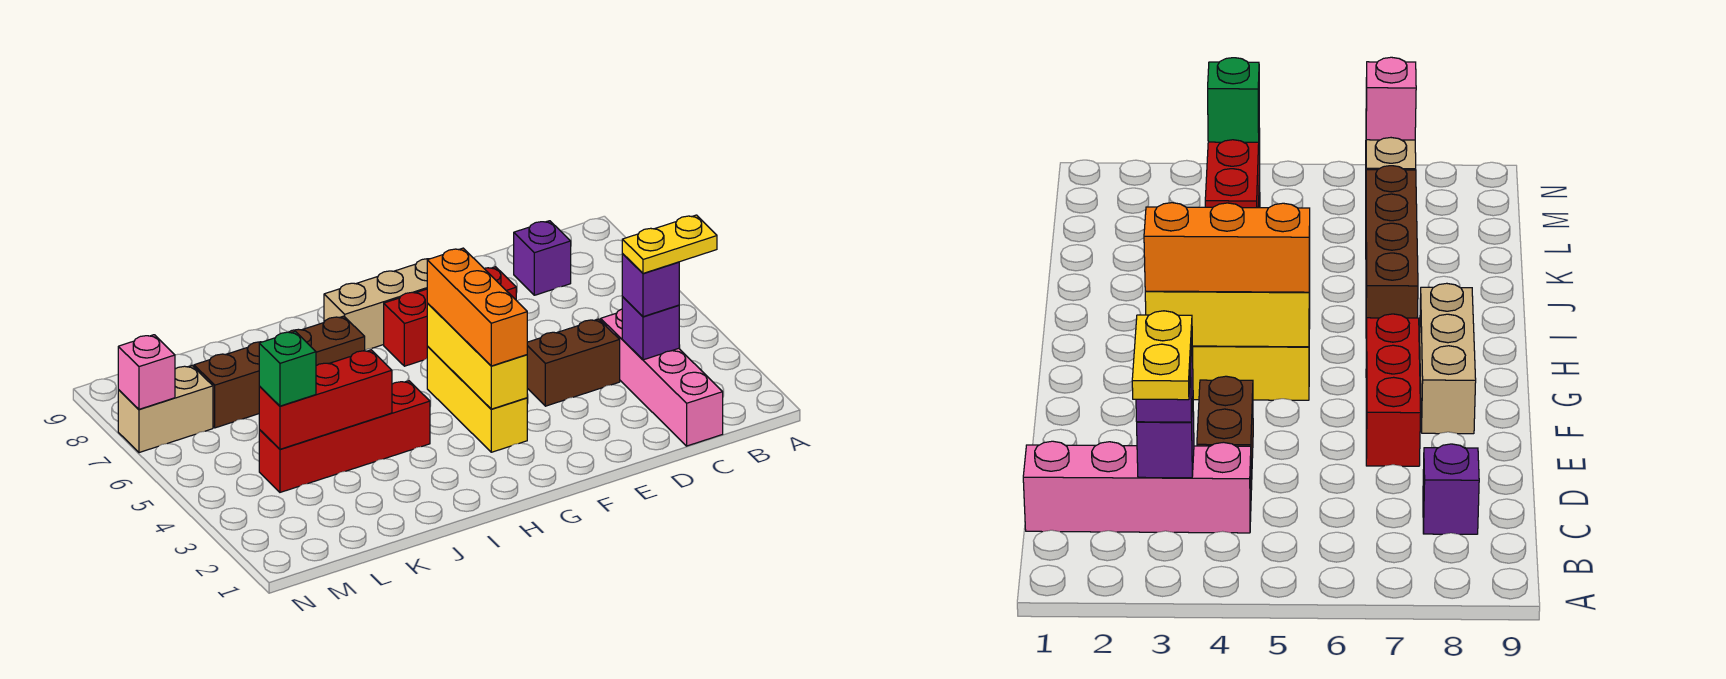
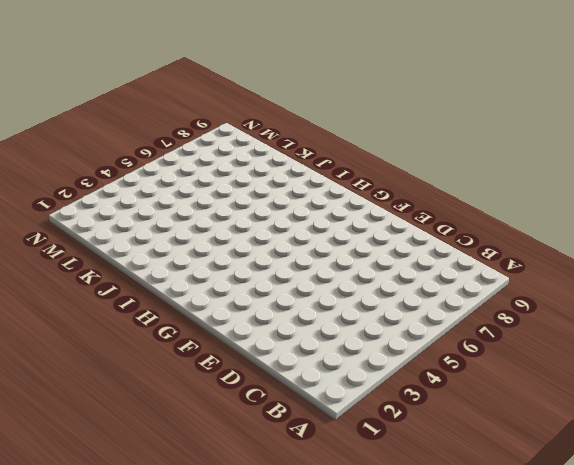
none -> pink 1x4 brick [601,309,723,446]
none -> purple 1x1 brick [514,221,571,295]
none -> brown 1x2 brick [527,319,620,406]

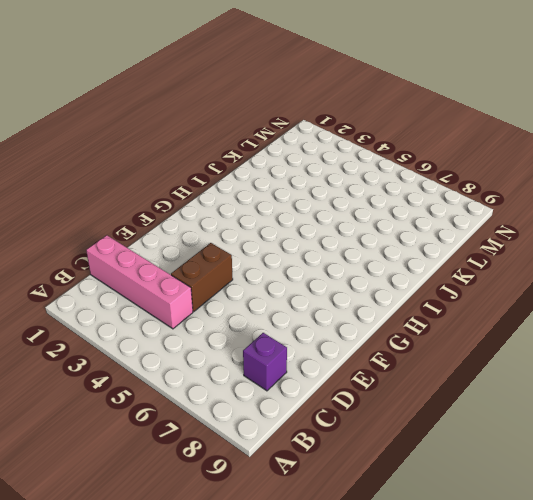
none -> red 1x3 brick [384,267,516,366]
none -> tan 1x3 brick [324,259,428,350]
none -> yellow 1x3 brick [427,346,527,452]

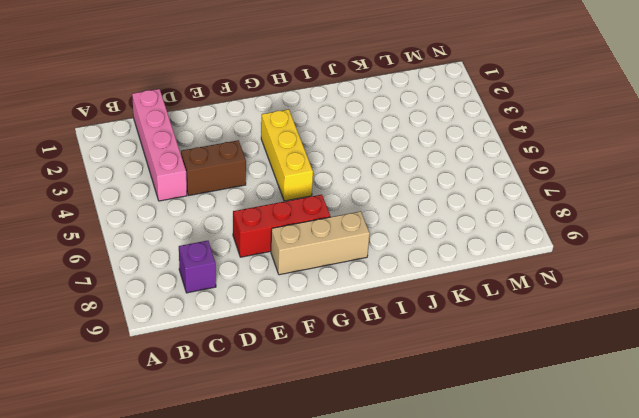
none -> red 1x4 brick [259,381,430,492]
none -> brown 1x4 brick [194,316,365,428]
none -> tan 1x2 brick [118,366,213,453]

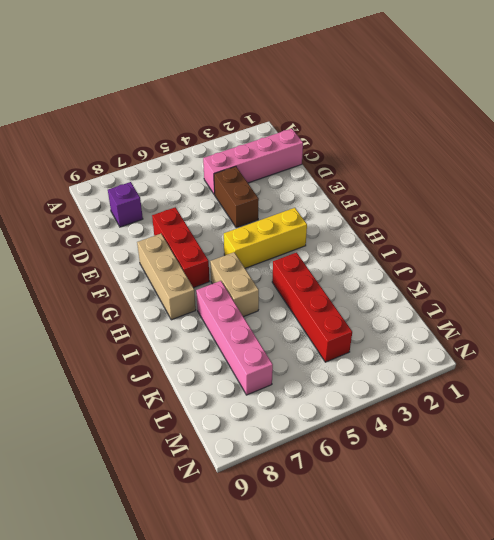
tan 1x2 brick [210,252,259,317] -> tan 1x2 brick moved to [118,366,213,453]
pink 1x4 brick [196,281,273,395] -> brown 1x4 brick [194,316,365,428]
none -> purple 1x1 brick [622,297,679,360]
none -> yellow 1x3 brick [427,303,527,409]
none -> red 1x3 brick [259,350,392,449]

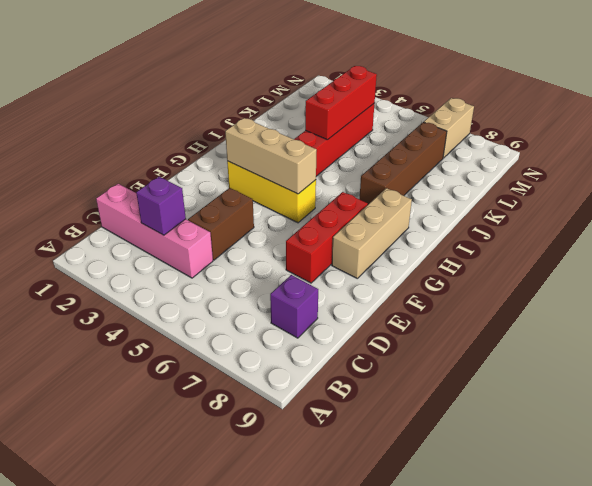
tan 1x3 brick [225,118,317,194] -> yellow 1x3 brick [427,303,527,409]
none -> pink 1x1 brick [118,335,175,409]
none -> purple 1x1 brick [622,254,679,317]
none -> orange 1x3 brick [427,248,527,366]

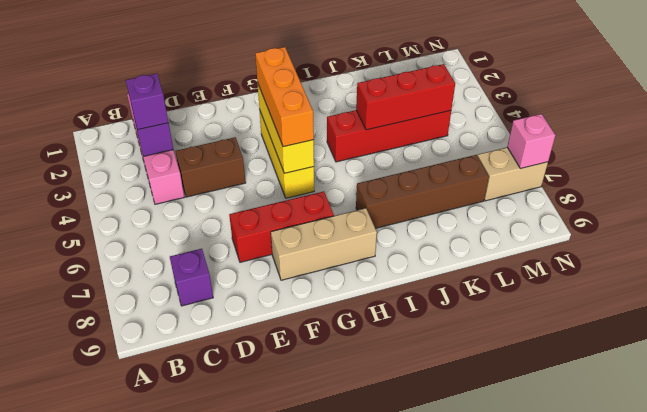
none -> green 1x1 brick [259,331,316,406]
none -> yellow 1x2 plate [622,215,717,273]

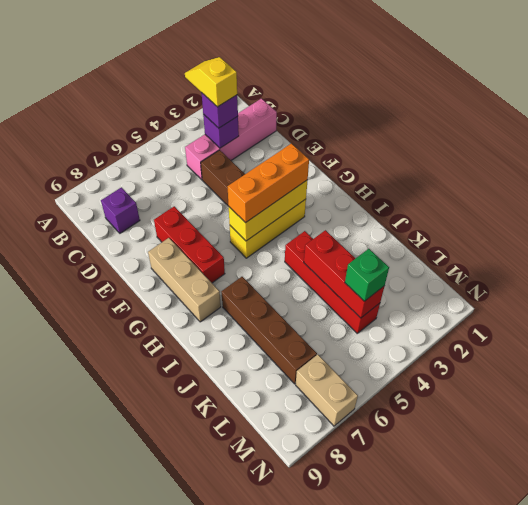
yellow 1x2 slope [185,57,237,107] -> yellow 1x2 plate [622,215,717,273]
none -> pink 1x1 brick [118,335,175,409]

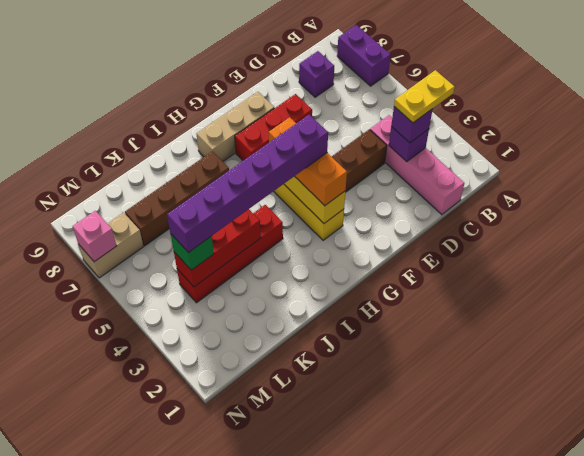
purple 1x2 brick [337,25,391,86] -> none
purple 1x6 brick [167,115,328,253] -> none

